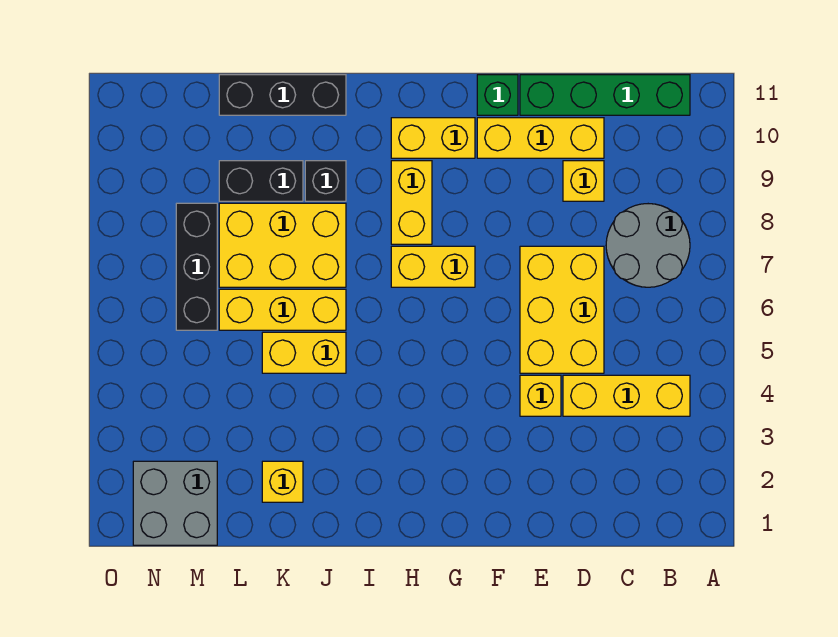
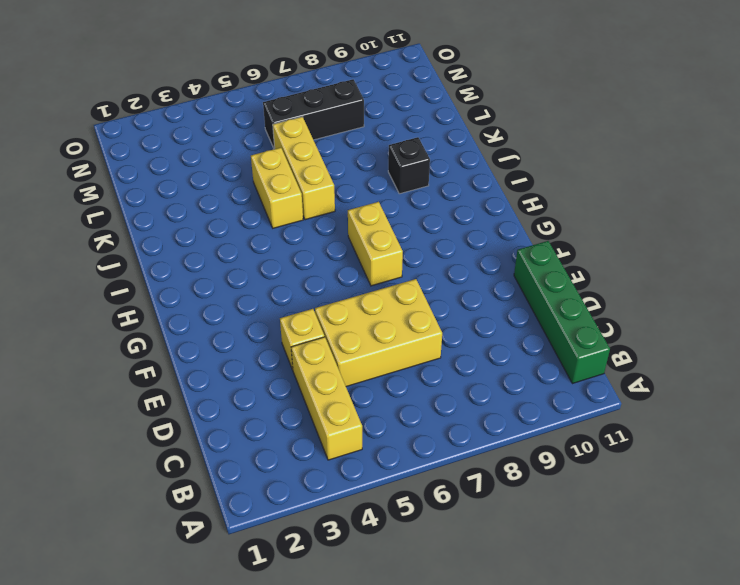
none -> grey 2x2 round brick [606,204,690,287]
none -> yellow 1x1 brick [563,161,604,201]
none -> yellow 1x3 brick [477,118,604,158]

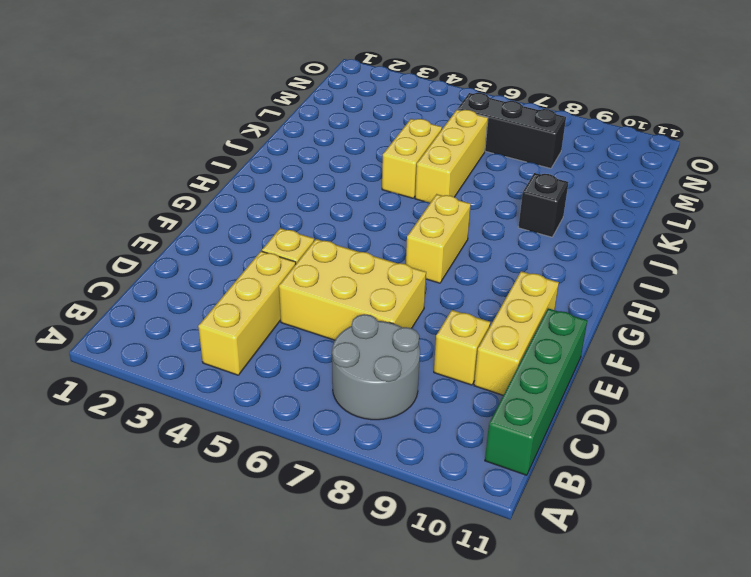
none -> green 1x1 brick [477,75,518,115]
none -> yellow 1x2 brick [391,118,475,158]
none -> yellow 1x2 brick [391,161,432,244]

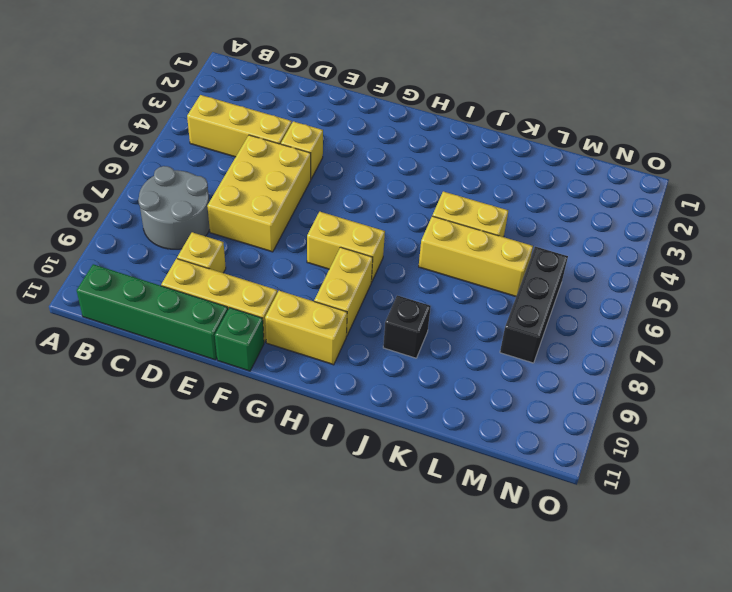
none -> yellow 2x3 brick [219,203,346,287]
none -> black 1x3 brick [219,75,346,115]
none -> yellow 1x1 brick [262,461,303,502]

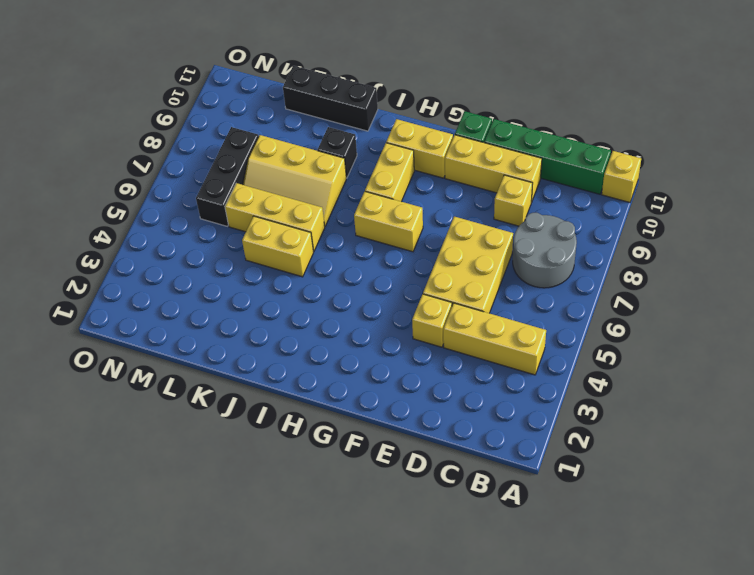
yellow 1x1 brick [602,151,641,203] -> yellow 1x1 brick moved to [262,461,303,502]
yellow 2x3 slope [243,135,346,226] -> yellow 2x3 brick [219,203,346,287]
none -> black 1x2 brick [219,161,303,201]
none -> grey 2x2 brick [133,461,217,545]

